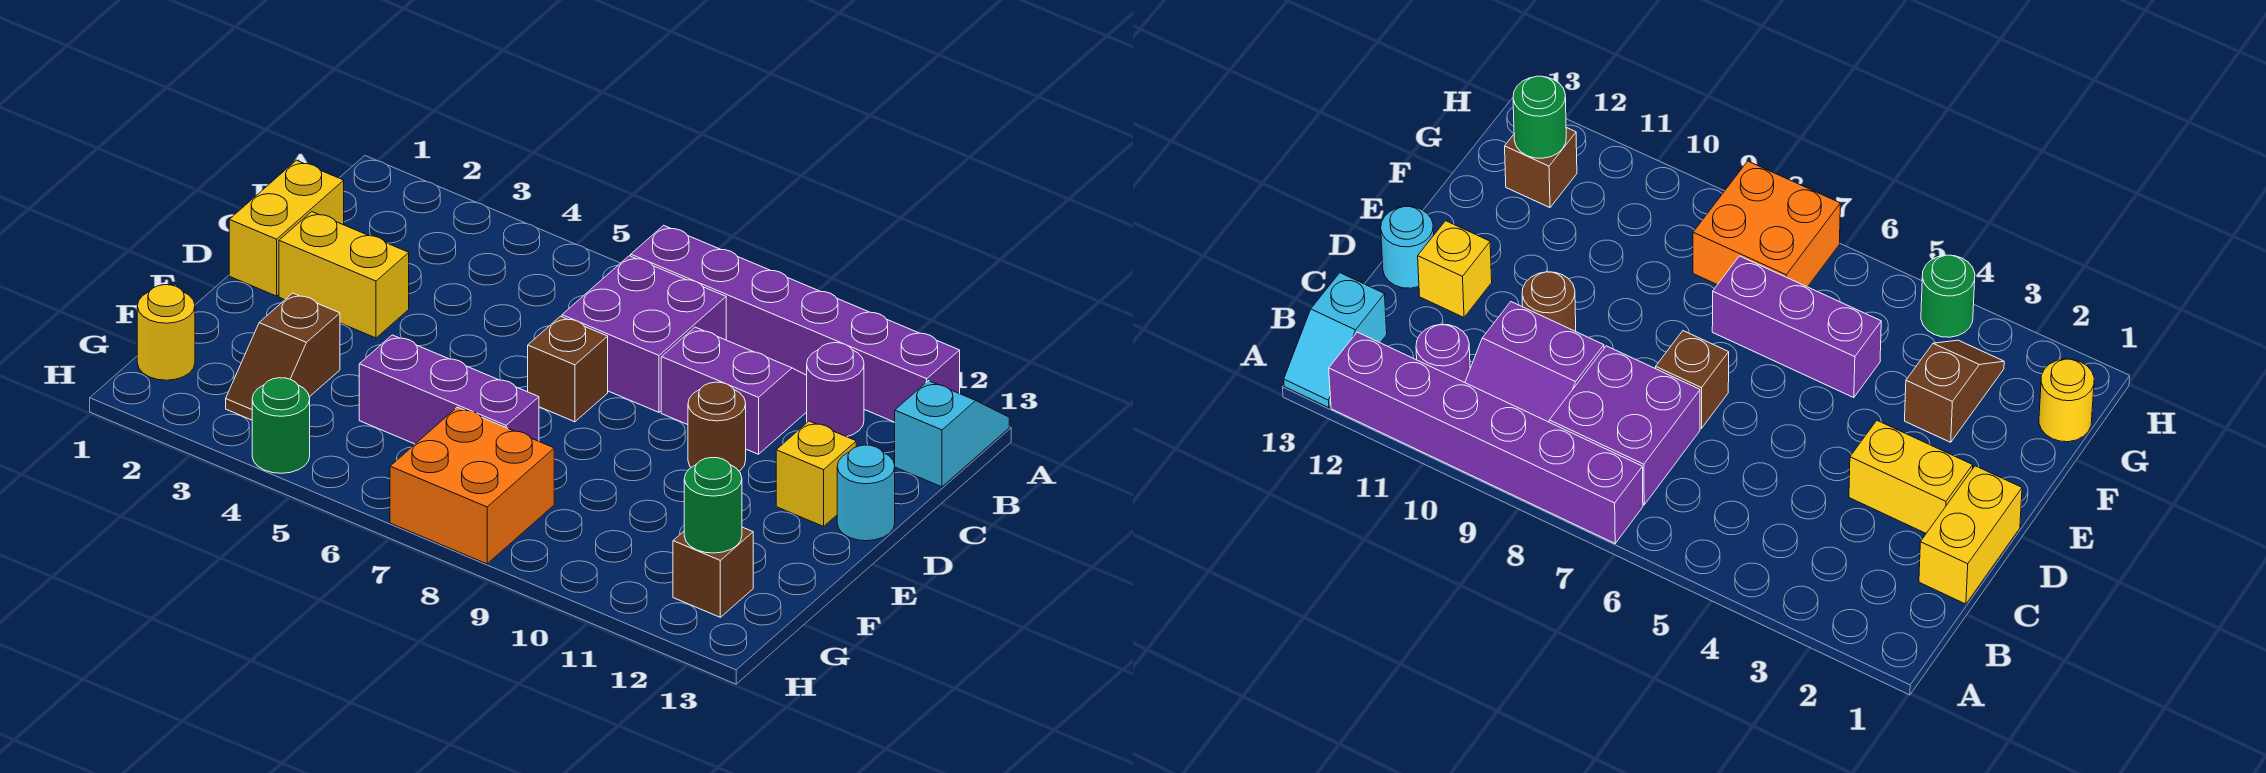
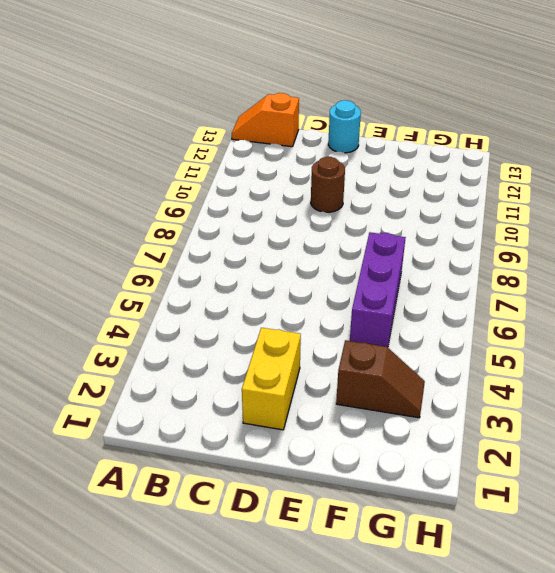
orange 1x2 slope [232,93,299,147] -> cyan 1x2 slope [895,381,1009,487]
none -> purple 1x6 brick [631,225,960,422]
none -> purple 2x2 brick [562,256,726,412]
none -> purple 2x2 slope [661,327,807,454]

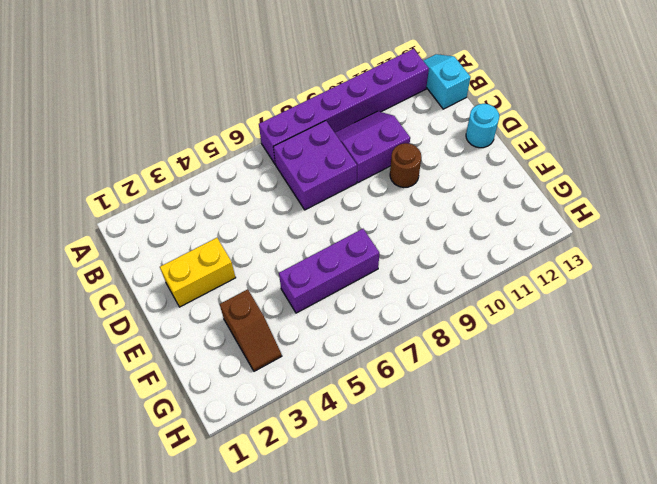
none -> purple 1x1 round brick [807,343,864,437]
none -> yellow 1x2 brick [229,160,344,296]
none -> brown 1x1 brick [528,316,608,422]

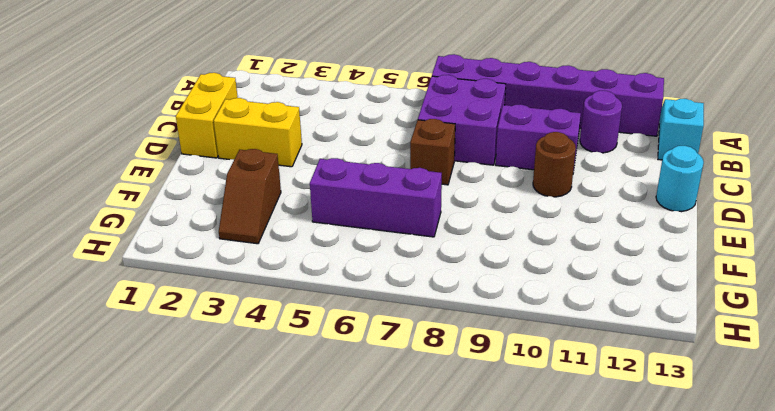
none -> yellow 1x1 brick [776,421,856,526]
none -> yellow 1x1 round brick [137,285,195,380]
none -> orange 2x2 brick [390,407,554,564]

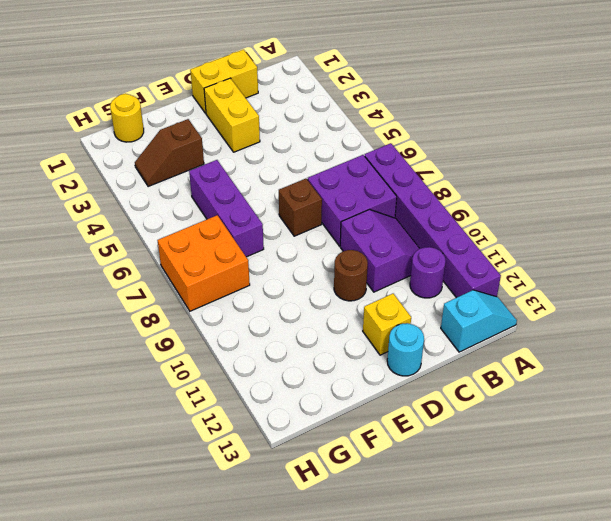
none -> brown 1x1 brick [673,527,753,617]
none -> green 1x1 round brick [252,378,310,473]
none -> green 1x1 round brick [684,458,742,553]

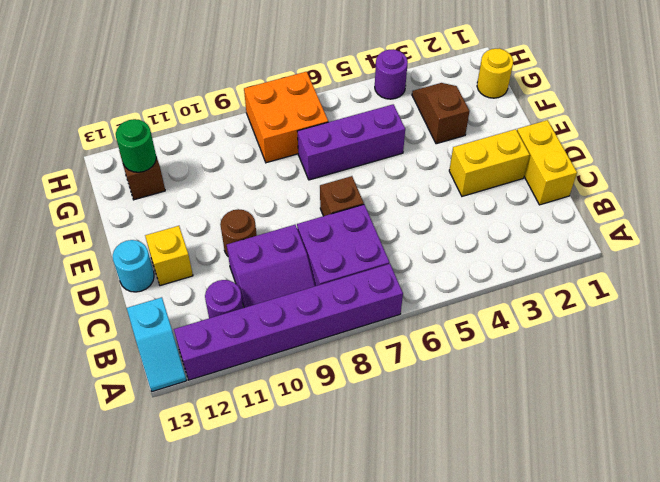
purple 1x1 round brick [375,49,408,99] -> green 1x1 round brick [252,378,310,473]

